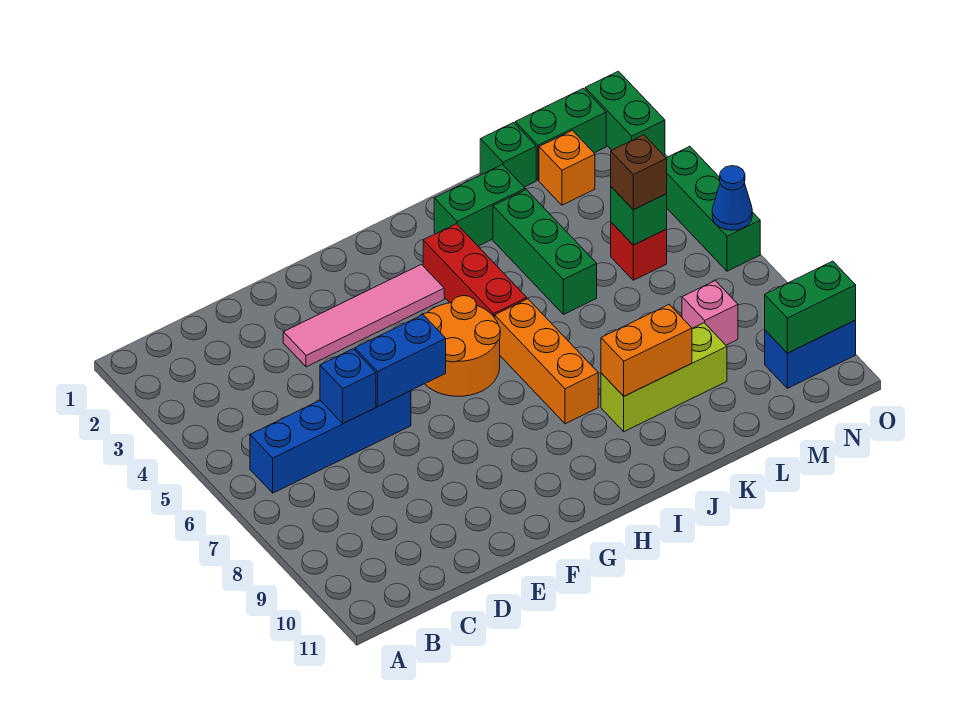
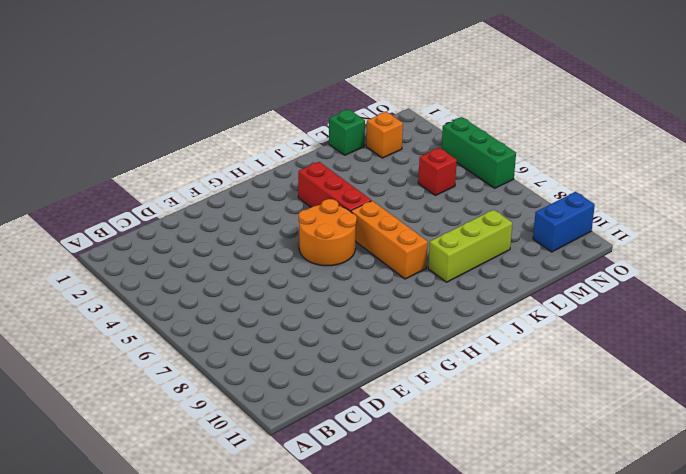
none -> blue 1x4 brick [250,391,411,493]
none -> pink 1x4 tile [283,264,444,367]
none -> green 1x2 brick [434,165,525,246]

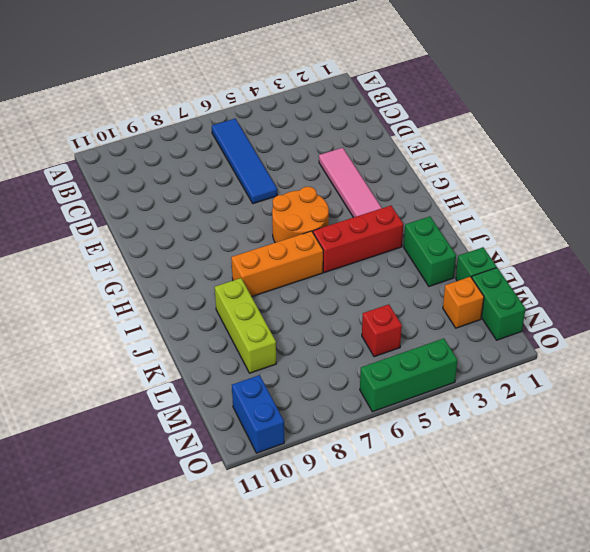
blue 1x4 tile [212,119,277,204] -> blue 1x4 brick [250,391,411,493]
none -> green 1x3 brick [493,190,597,314]
none -> pink 1x1 brick [682,281,738,345]
none -> green 1x2 brick [585,71,665,155]

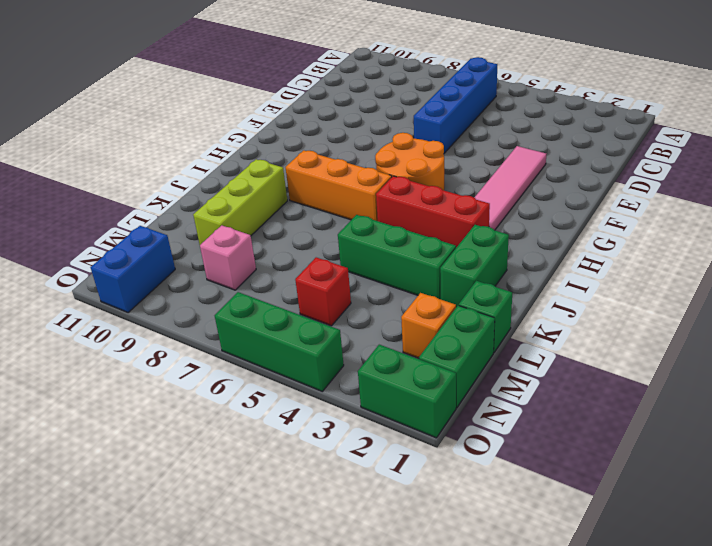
none -> blue 1x1 brick [320,349,376,424]
none -> blue 1x2 brick [355,315,446,406]
none -> orange 1x2 brick [601,305,692,396]

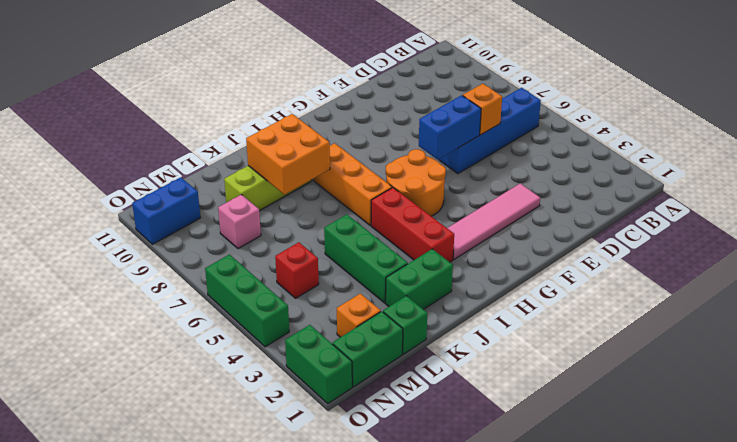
orange 1x1 brick [463,84,502,135] -> blue 1x1 brick [320,349,376,424]
orange 2x2 brick [246,114,330,195] -> orange 1x2 brick [601,305,692,396]
none -> green 1x1 brick [611,187,667,245]
none -> green 1x2 brick [765,261,856,353]
none -> blue 1x1 cone [712,166,752,230]

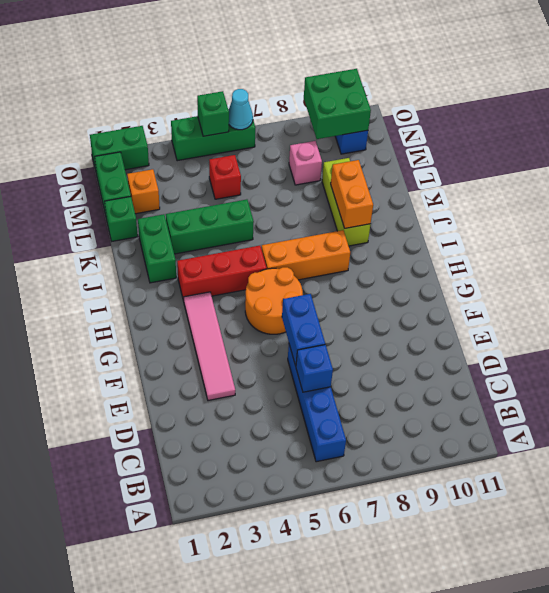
green 2x2 brick [304,69,371,139] -> green 1x2 brick [765,261,856,353]
green 1x1 brick [197,91,229,136] -> green 1x1 brick moved to [611,187,667,245]
cyan 1x1 cone [229,89,253,130] -> blue 1x1 cone [712,166,752,230]
none -> brown 1x1 brick [611,135,667,209]

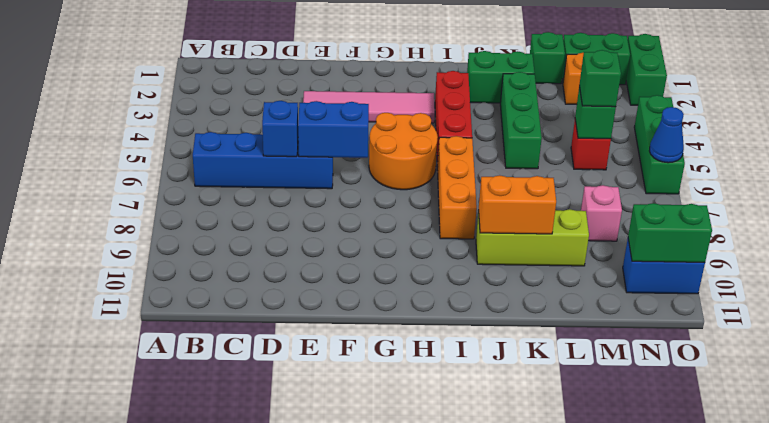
green 1x1 brick [579,50,621,107] -> brown 1x1 brick [611,135,667,209]

